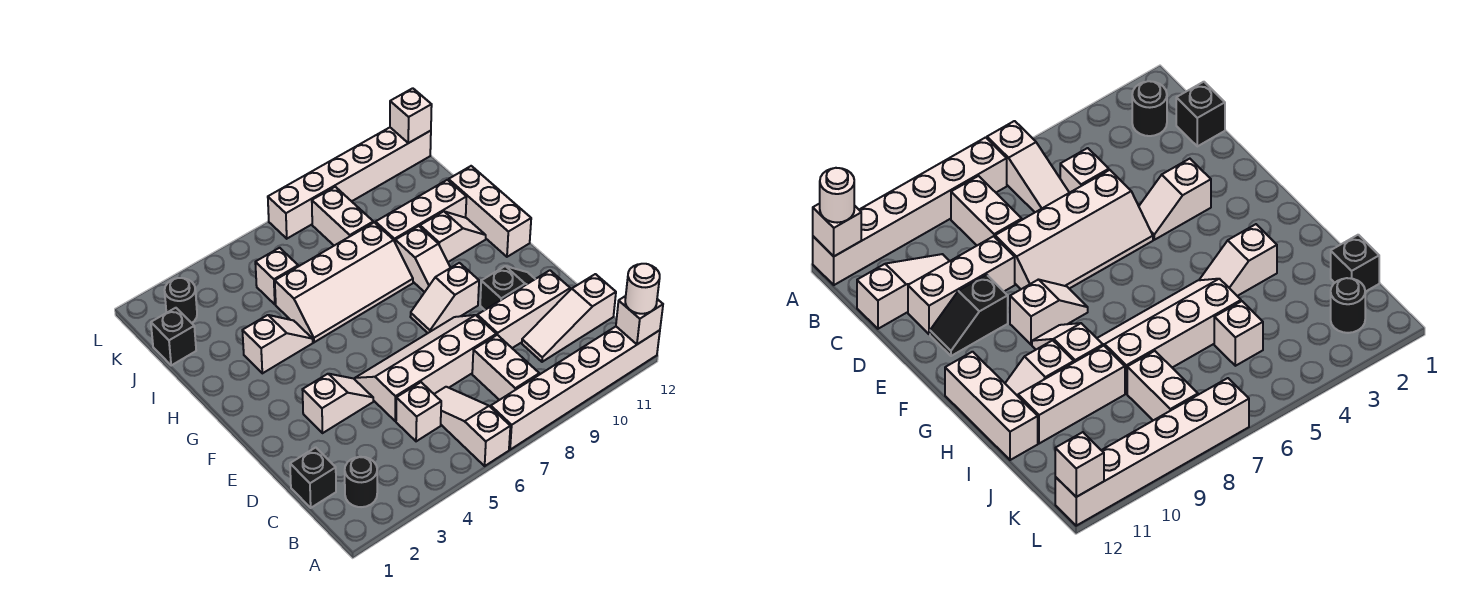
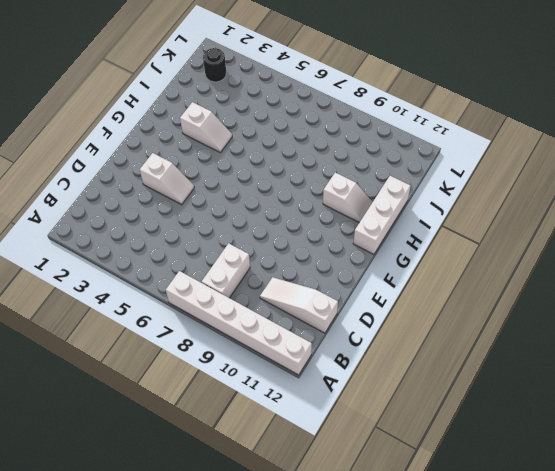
none -> white 1x3 slope [434,387,510,466]
none -> black 1x1 round brick [345,457,377,507]
none -> black 1x1 brick [290,447,336,508]

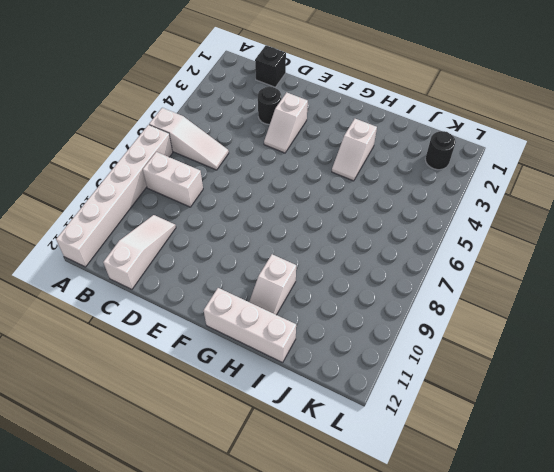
black 1x1 round brick [258,86,281,124] -> black 1x1 round brick moved to [345,457,377,507]
none -> white 1x1 brick [396,382,441,441]
none -> white 2x4 slope [355,315,496,421]
none -> white 1x3 brick [477,270,570,348]

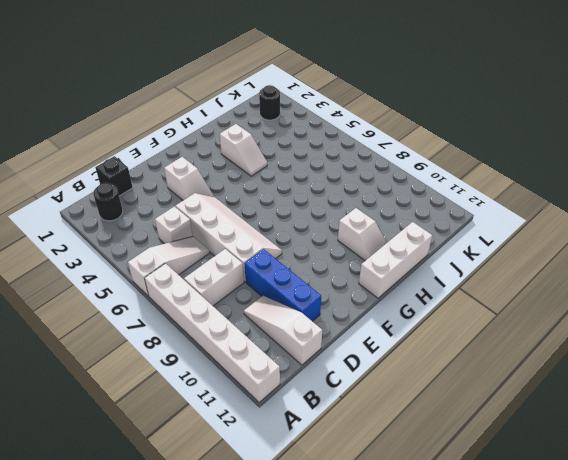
blue 1x3 brick [244,249,321,321] -> white 1x3 brick [477,270,570,348]
none -> black 1x2 slope [480,266,535,310]
none -> white 1x2 slope [410,263,479,333]
none -> white 1x2 slope [395,226,450,292]

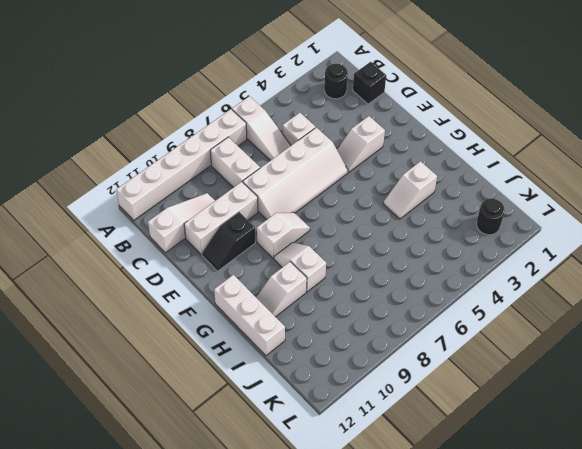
none -> white 2x4 slope [275,222,413,342]
none -> white 1x3 brick [376,180,466,242]
none -> black 1x1 brick [151,308,196,365]

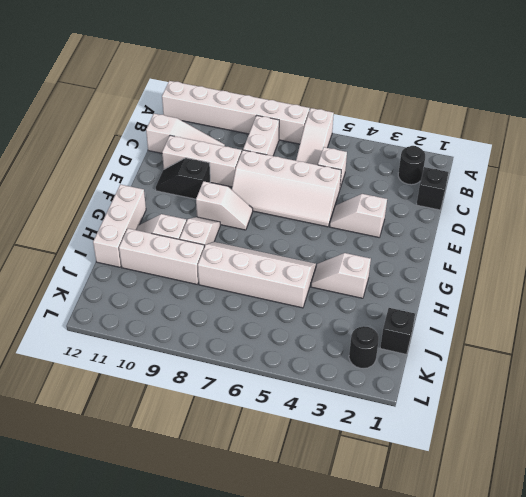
none -> white 1x1 brick [255,248,298,304]
none -> white 1x2 brick [312,187,373,246]
none -> white 1x6 brick [268,128,431,239]

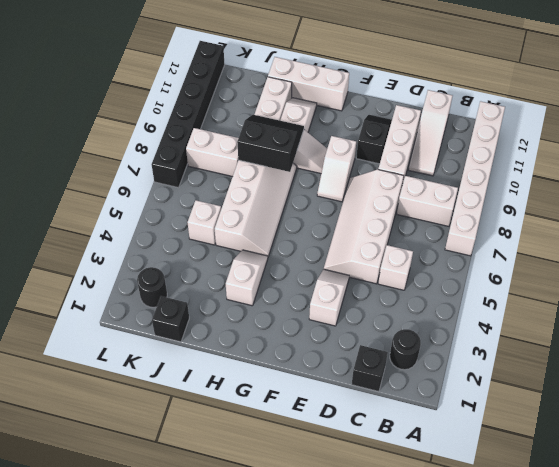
black 2x2 slope [237,115,304,172] -> none
black 1x6 brick [152,41,225,188] -> white 1x6 brick [268,128,431,239]
none -> white 1x3 slope [434,387,510,466]
none -> white 1x1 brick [616,296,663,344]
none -> white 1x1 brick [390,88,432,143]

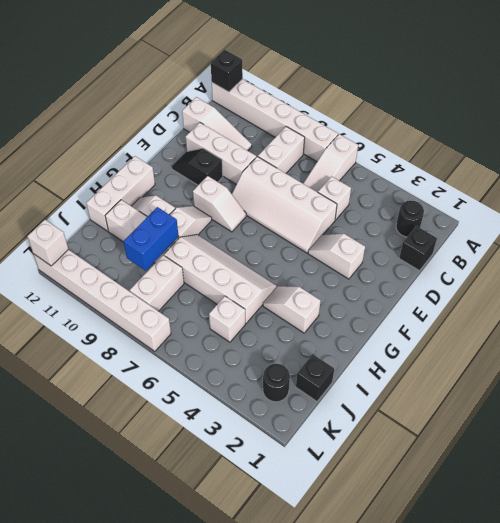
black 1x1 brick [211,50,243,92] -> white 1x1 brick [616,296,663,344]
blue 1x2 brick [124,207,179,271] -> none
none -> white 1x1 round brick [625,264,660,314]

